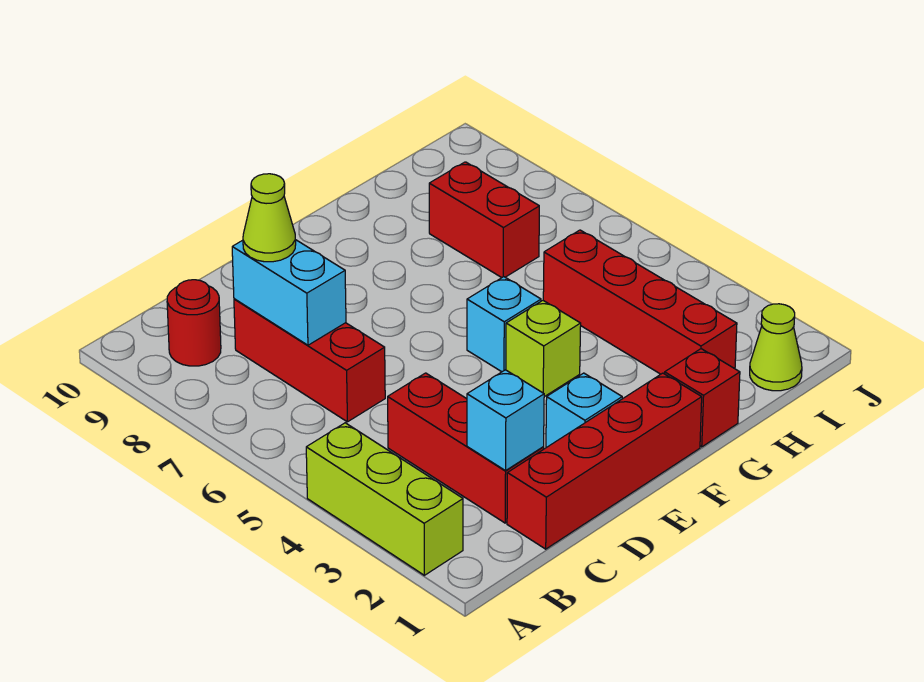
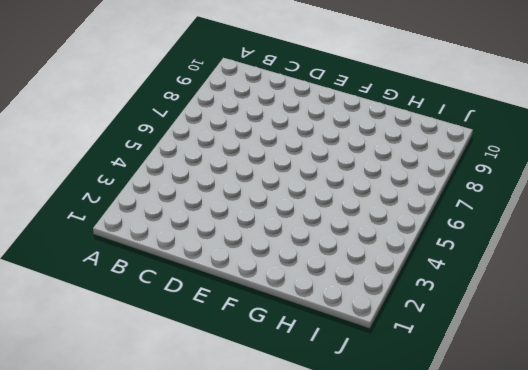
none -> lime 1x3 brick [306,423,463,575]
none -> red 1x1 round brick [167,280,221,366]
none -> red 1x4 brick [507,373,702,549]

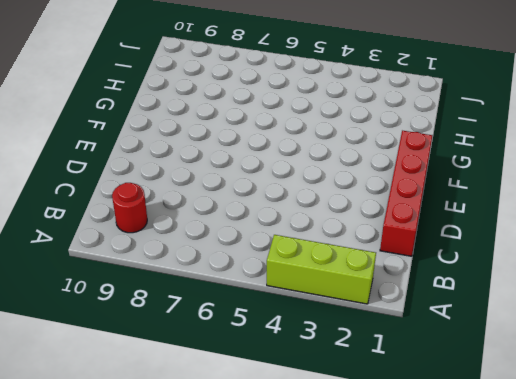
none -> red 1x3 brick [388,373,544,523]
none -> red 1x3 brick [234,299,385,422]
none -> cyan 1x1 brick [546,373,622,448]

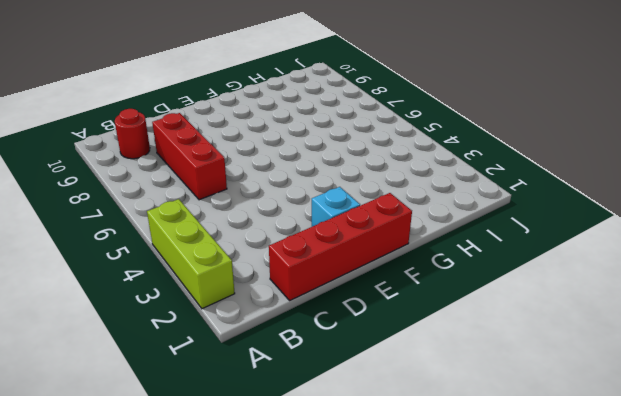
none -> red 1x3 brick [388,373,544,523]
none -> lime 1x1 brick [506,301,581,397]
none -> cyan 1x1 brick [467,277,541,372]

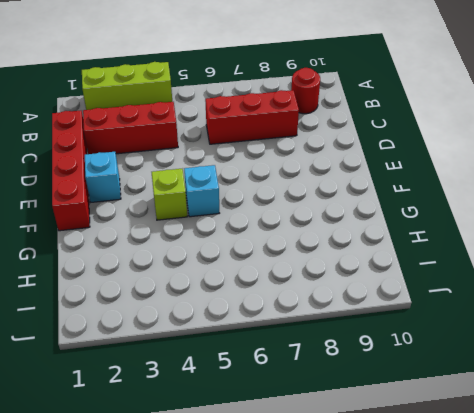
none -> red 1x1 brick [665,349,740,447]
none -> red 1x4 brick [543,230,737,374]
none -> red 1x2 brick [429,162,539,278]

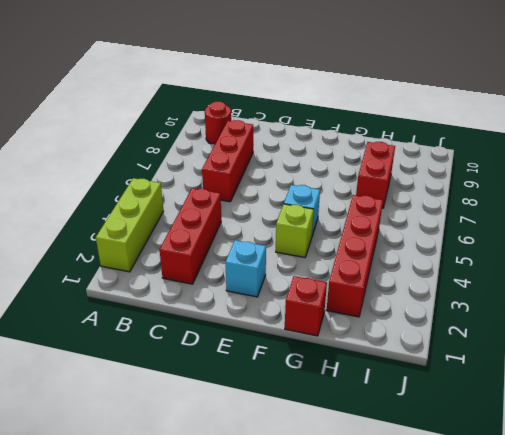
none -> red 1x4 brick [507,373,702,549]
none -> lime 1x1 cone [750,304,802,391]
none -> cyan 1x1 brick [467,370,544,471]

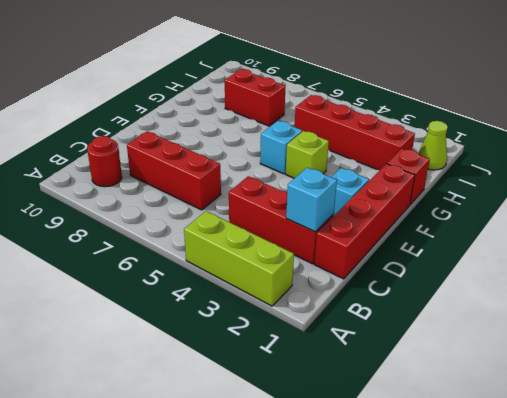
none -> cyan 1x2 brick [232,240,346,345]
none -> lime 1x1 cone [243,174,296,262]

